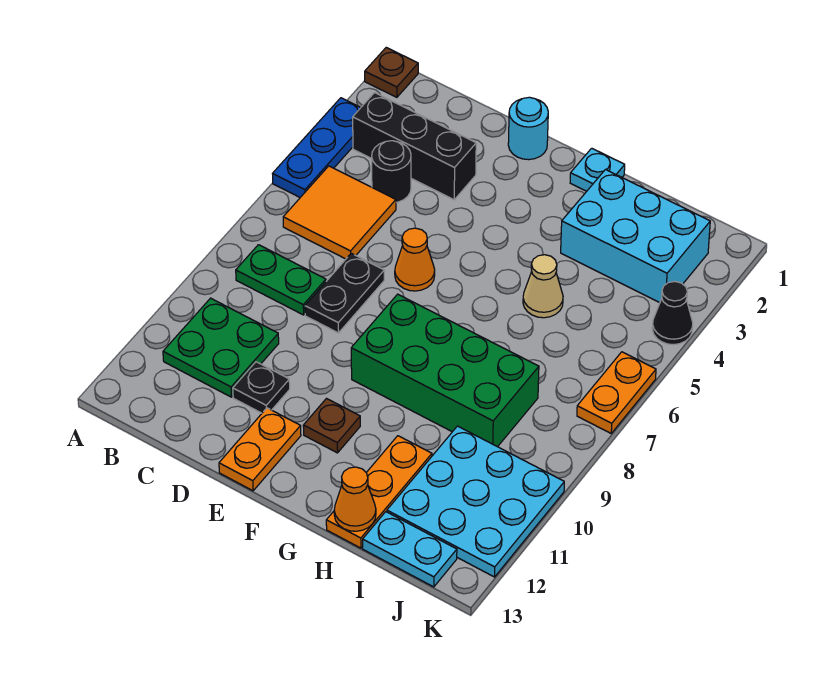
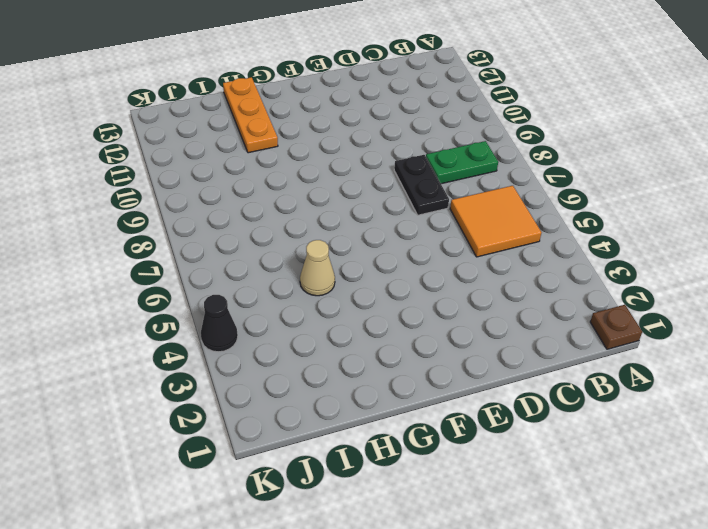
none -> blue 1x3 plate [272,98,361,197]
none -> black 1x3 brick [353,93,476,200]
none -> green 2x2 plate [163,298,279,397]

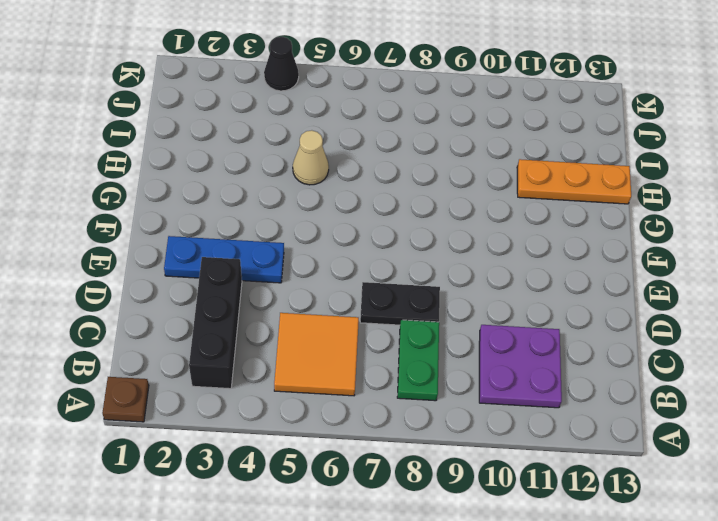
purple 2x2 plate [479,325,562,408] -> green 2x2 plate [163,298,279,397]
blue 1x3 plate [164,236,284,283] -> blue 1x3 plate moved to [272,98,361,197]
none -> black 1x1 round brick [372,141,411,202]
none -> black 1x1 plate [233,362,290,413]
none -> cyan 1x1 round brick [508,97,548,160]

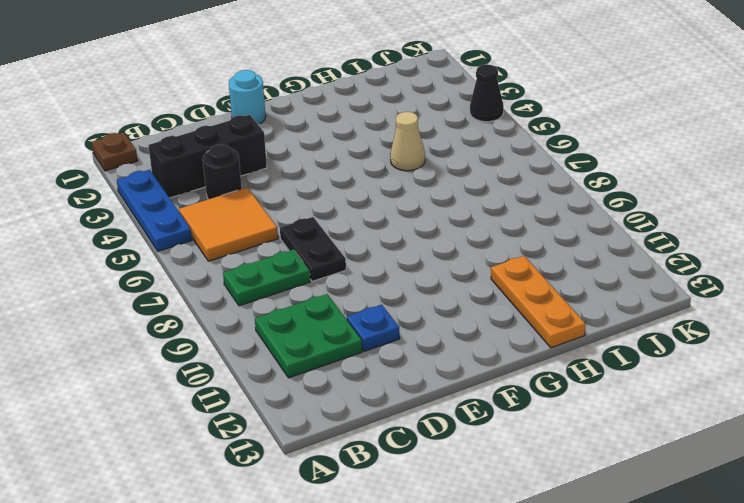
blue 1x1 plate [347,305,400,351] -> black 1x1 plate [233,362,290,413]
none -> orange 1x1 cone [395,228,435,291]
none -> orange 1x2 plate [219,408,301,491]
none -> green 2x4 brick [351,294,539,447]

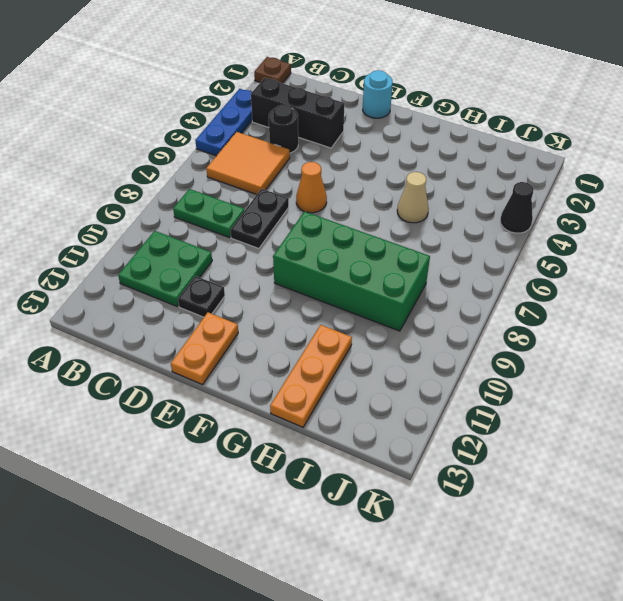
none -> brown 1x1 plate [303,399,360,453]
none -> cyan 1x1 plate [570,148,625,191]
none -> cyan 2x3 brick [561,170,710,303]

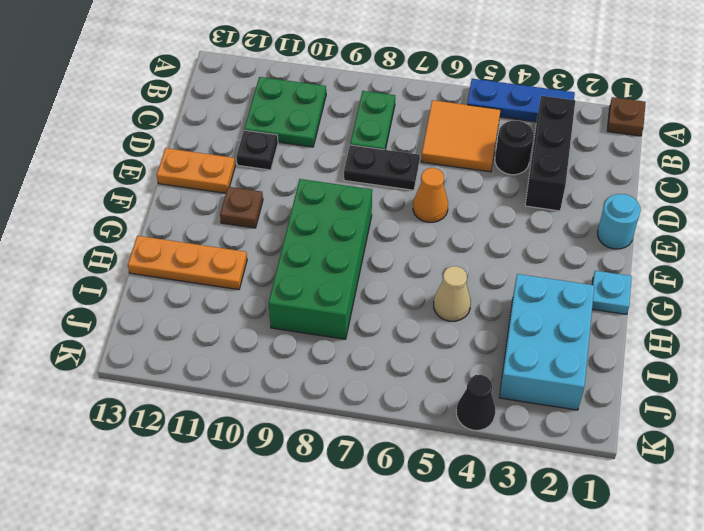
none -> cyan 3x3 plate [387,426,564,577]
none -> cyan 1x2 plate [363,512,457,587]
none -> orange 1x2 plate [577,352,656,433]

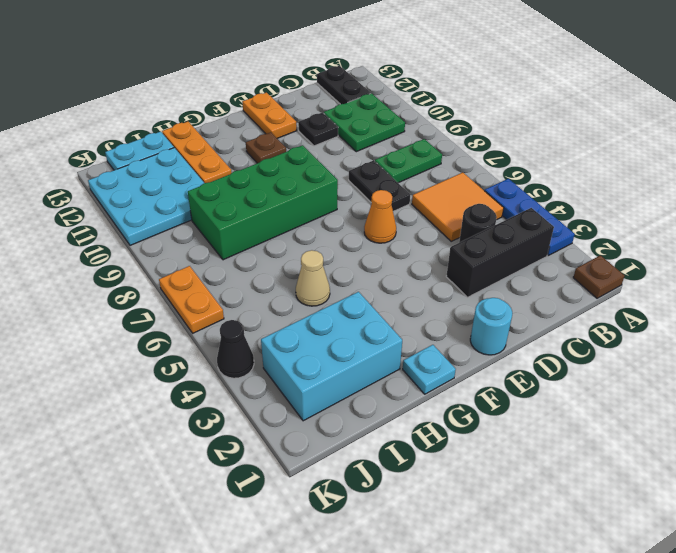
black 1x2 plate [317,66,371,104] -> none
none -> orange 1x1 cone [334,467,376,531]

